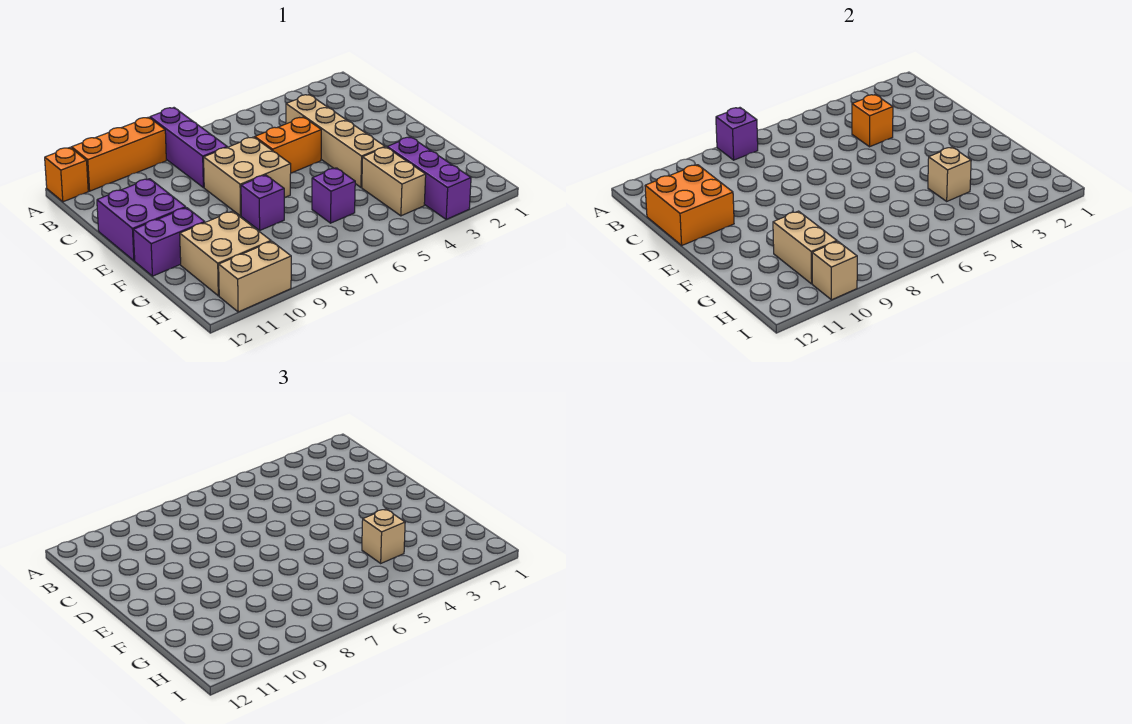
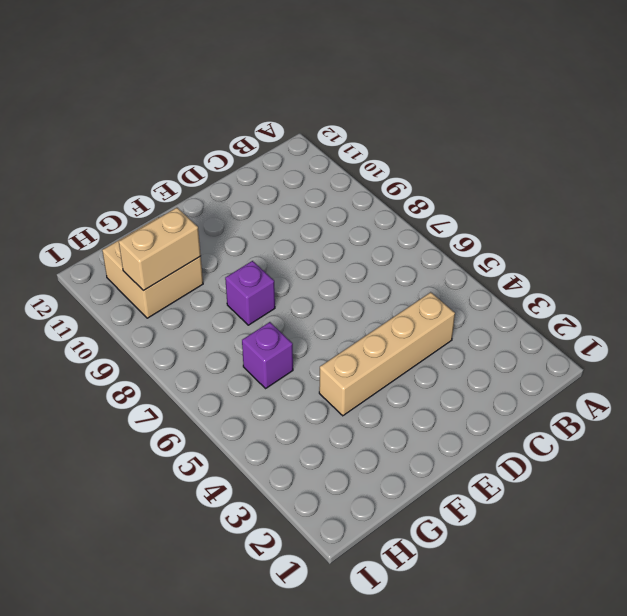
none -> purple 1x3 brick [150,108,227,188]
none -> orange 1x3 brick [71,117,166,191]
none -> orange 1x1 brick [45,148,88,202]

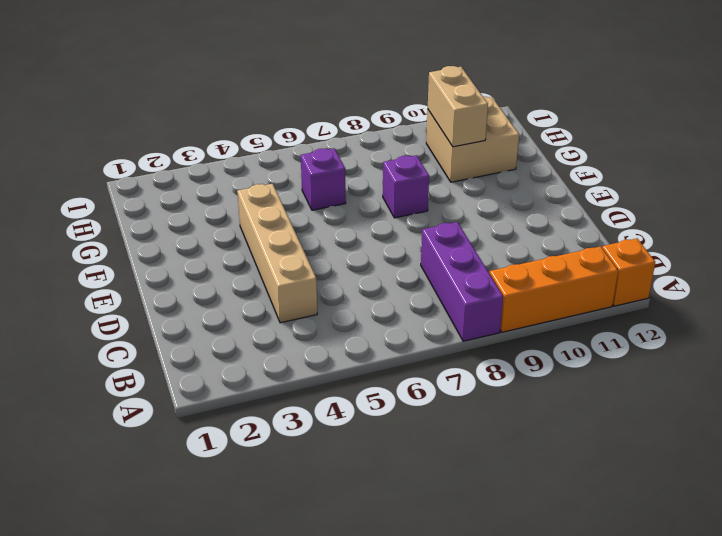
none -> orange 1x2 brick [255,117,321,173]
none -> tan 2x2 brick [204,137,291,216]
none -> purple 2x2 brick [97,179,186,261]

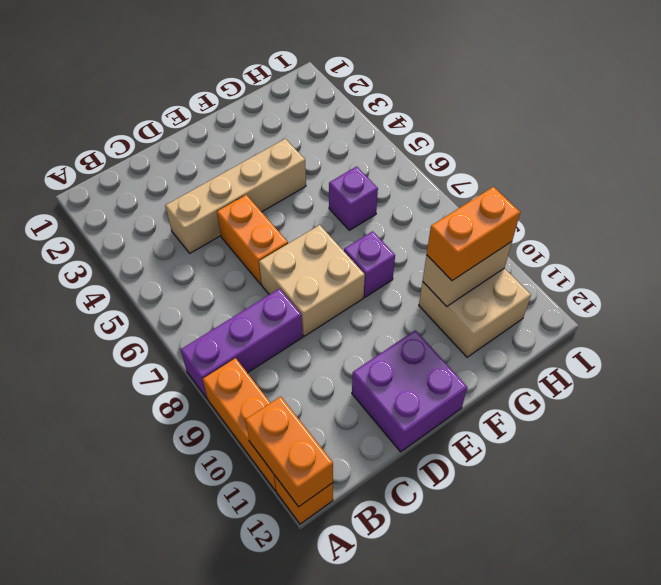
orange 1x2 brick [245,396,333,507] -> none
orange 1x2 brick [427,187,520,281] -> none
none -> purple 1x2 brick [133,208,205,276]
none -> purple 1x3 brick [387,137,471,219]
none -> tan 1x2 brick [362,147,426,216]

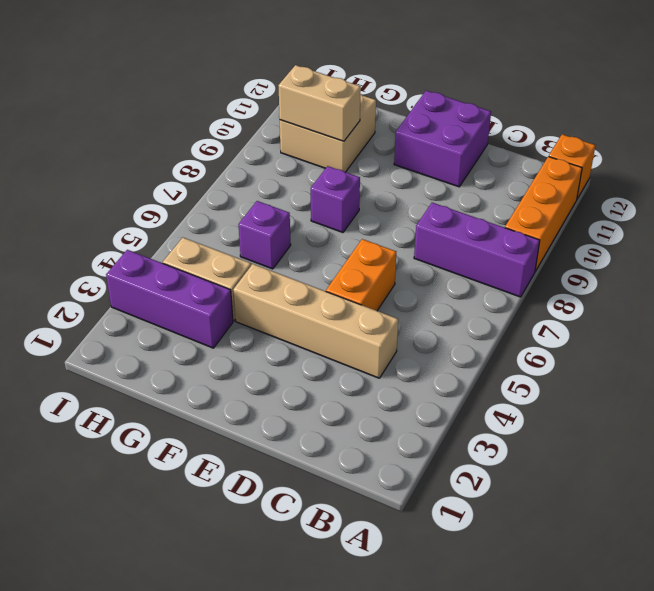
none -> tan 2x2 brick [204,137,291,216]
none -> purple 1x2 brick [133,208,205,276]
none -> tan 1x2 brick [219,241,291,312]

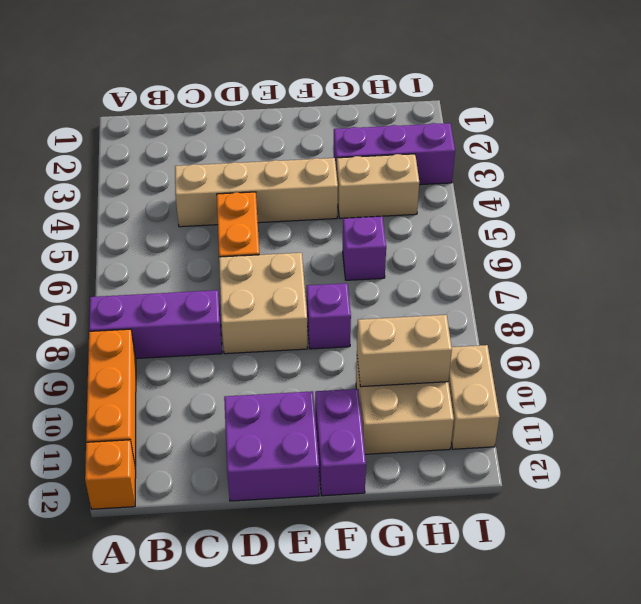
none -> purple 1x1 brick [716,108,758,160]
none -> orange 1x1 brick [852,95,893,147]
none -> orange 2x2 brick [645,165,734,245]

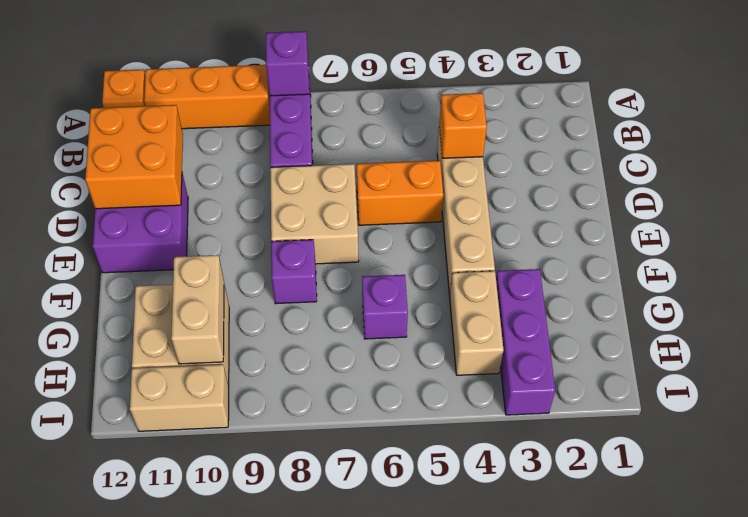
none -> purple 1x2 brick [133,208,205,276]
none -> tan 1x1 brick [928,147,971,201]
none -> tan 1x1 brick [812,241,857,300]

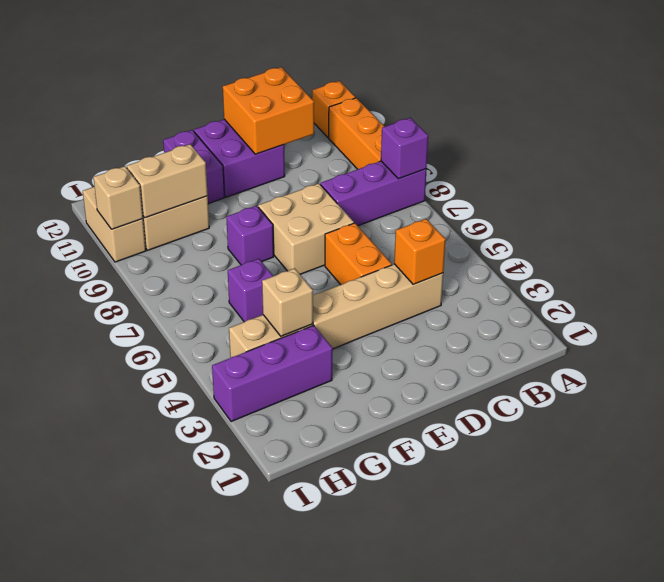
none -> tan 1x1 brick [362,509,405,563]

